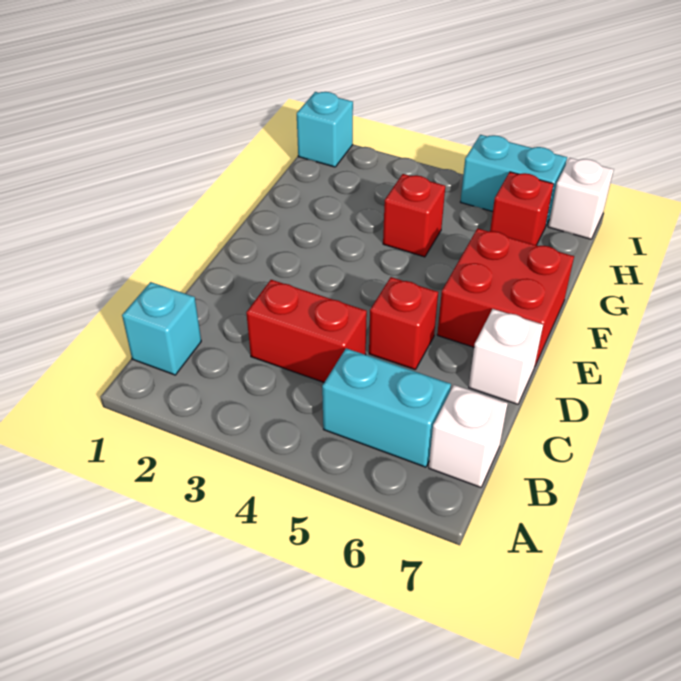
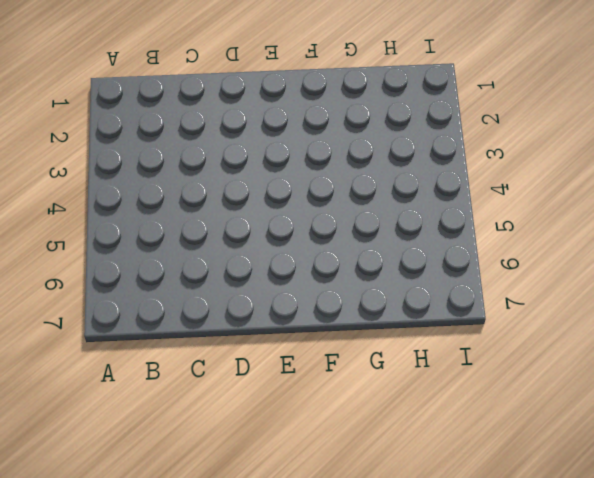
none -> cyan 1x1 brick [122,282,201,375]
none -> cyan 1x2 brick [322,348,451,467]
none -> white 1x1 brick [429,385,508,487]

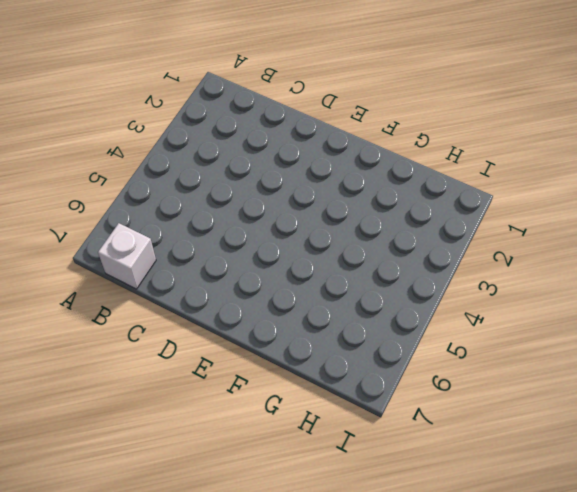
none -> cyan 1x1 brick [122,282,201,375]
none -> cyan 1x2 brick [322,348,451,467]
none -> red 1x2 brick [246,280,367,382]

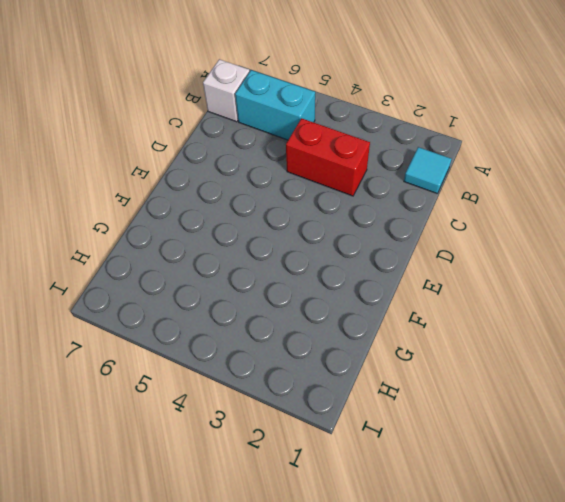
cyan 1x1 tile [404,147,451,193] -> cyan 1x1 brick [122,282,201,375]
none -> red 1x1 brick [369,277,438,370]
none -> white 1x1 brick [469,309,543,404]
none -> red 2x2 brick [437,228,574,366]

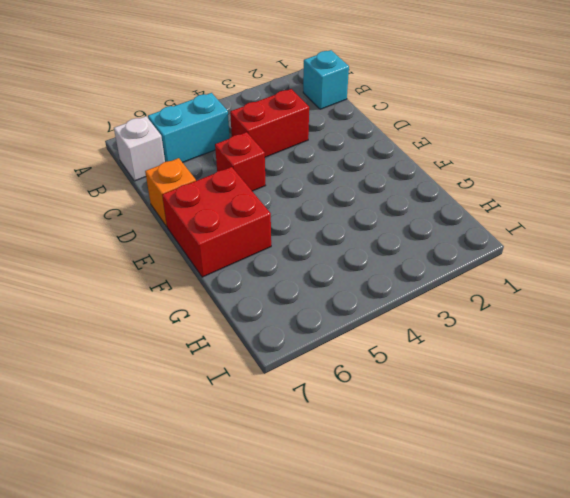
orange 1x1 brick [145,158,196,226] -> white 1x1 brick [469,309,543,404]
none -> red 1x1 brick [383,174,445,257]
none -> red 1x1 brick [490,172,554,245]
none -> cyan 1x1 brick [297,92,353,167]

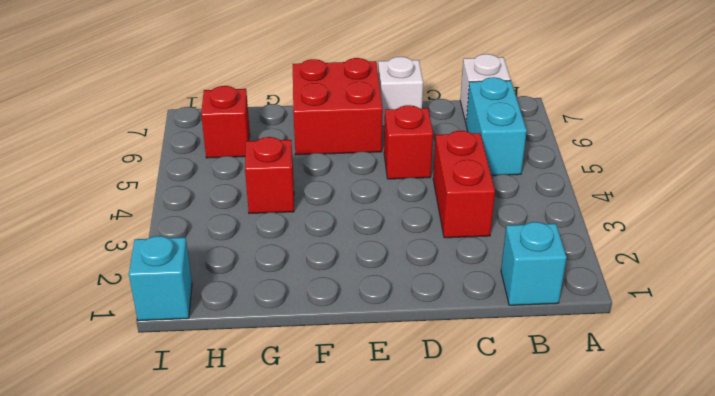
none -> cyan 1x2 brick [461,135,567,225]
none -> white 1x1 brick [548,158,614,239]

